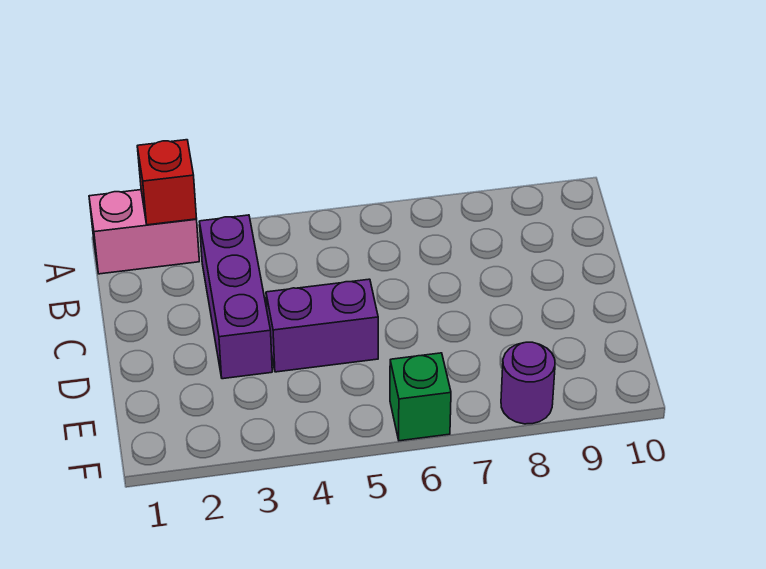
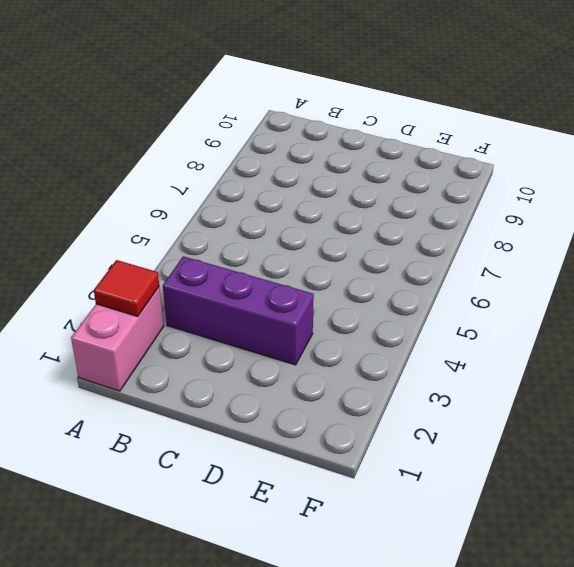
red 1x1 tile [94,260,159,316] -> red 1x1 brick [137,140,197,225]
none -> purple 1x2 brick [266,279,378,372]
none -> green 1x1 brick [390,353,451,441]

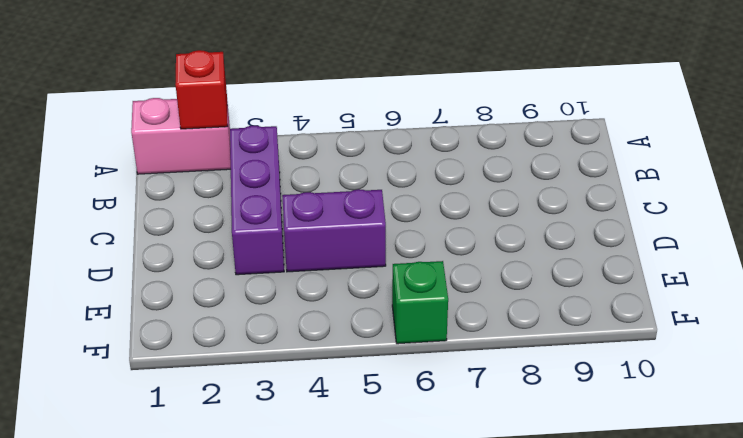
none -> purple 1x1 round brick [501,342,555,424]

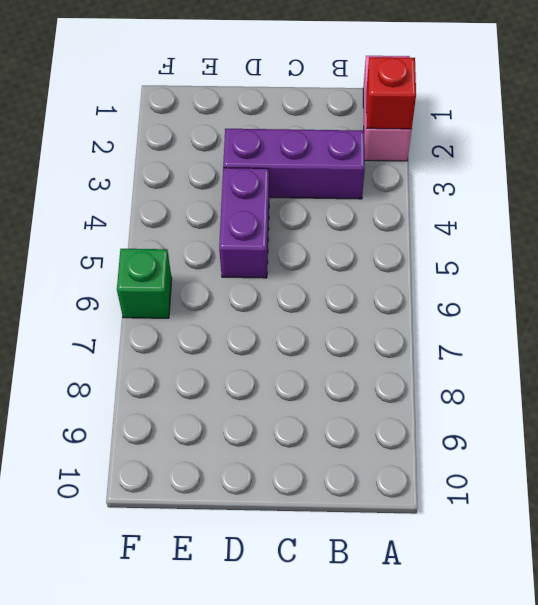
none -> purple 1x1 round brick [501,342,555,424]

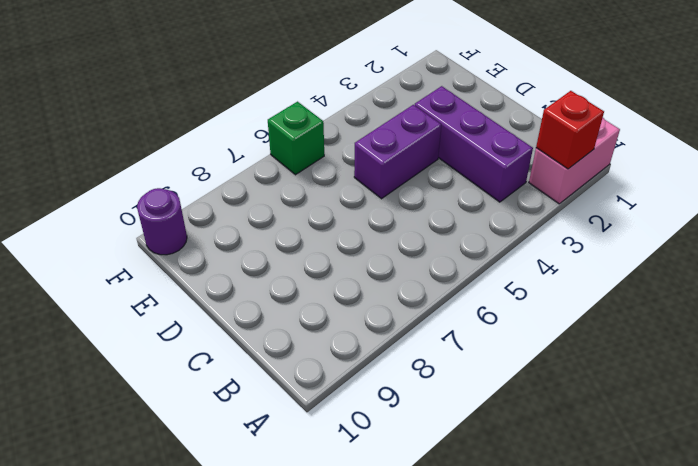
purple 1x1 round brick [137,188,187,255] -> purple 1x1 round brick moved to [501,342,555,424]

